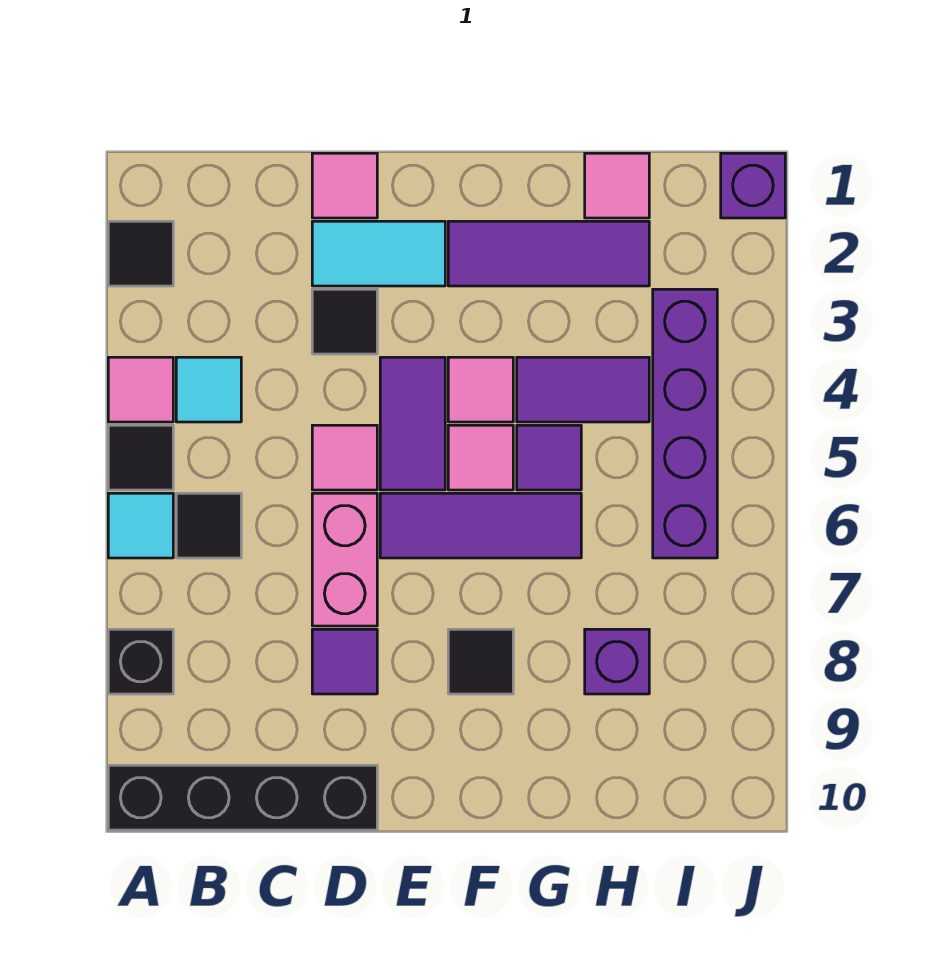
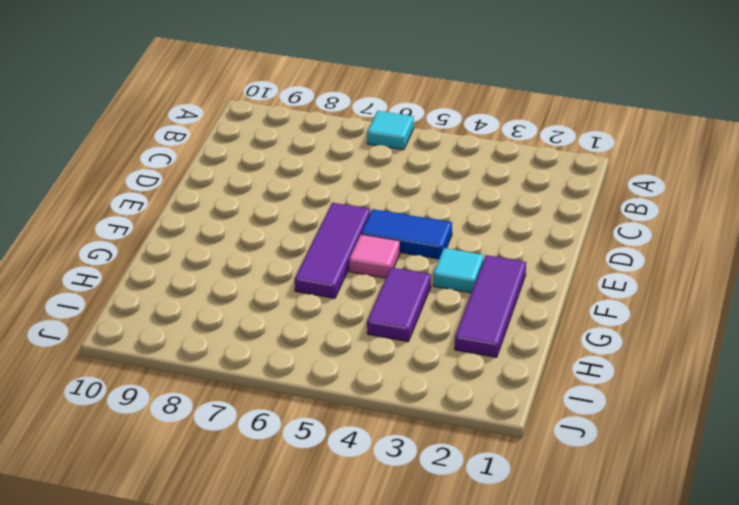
blue 1x2 tile [361,209,452,259] -> purple 1x2 tile [380,357,445,490]
cyan 1x1 tile [433,248,484,293] -> cyan 1x1 tile moved to [176,357,241,422]
none -> black 1x1 tile [108,221,173,286]
none -> pink 1x1 tile [108,357,173,422]
none -> black 1x1 tile [108,425,173,490]

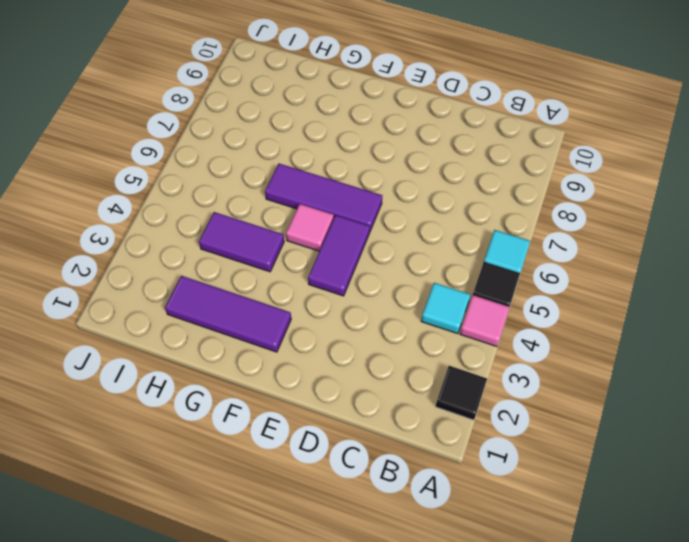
none -> black 1x1 brick [108,629,173,694]
none -> black 1x4 brick [108,765,377,830]
none -> black 1x1 tile [176,493,241,558]

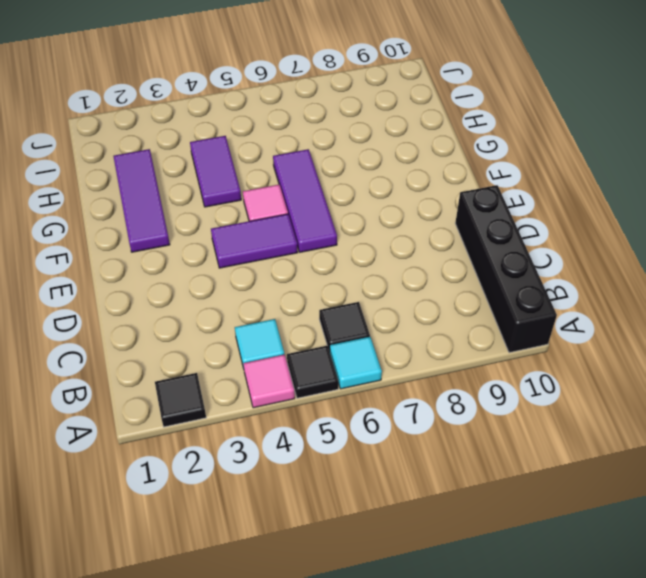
none -> black 1x1 brick [108,629,173,694]
none -> pink 1x1 tile [312,153,377,218]
none -> cyan 1x2 tile [312,221,445,286]

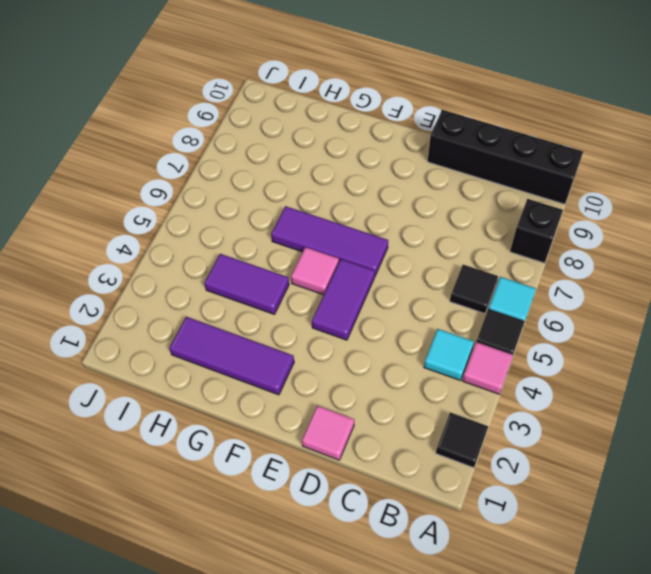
none -> cyan 1x2 tile [312,221,445,286]
none -> black 1x1 tile [312,289,377,354]
none -> pink 1x1 tile [312,425,377,490]

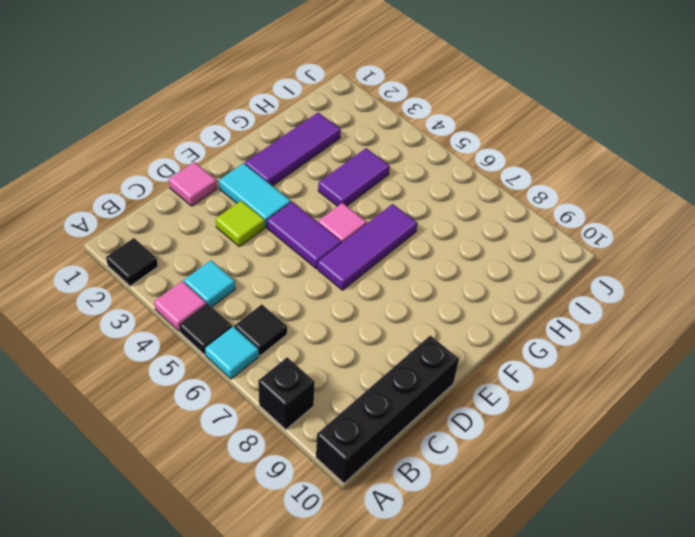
lime 1x1 tile [216,201,265,247] -> black 1x1 tile [312,289,377,354]
cyan 1x2 tile [219,163,291,227] -> cyan 1x2 tile turned to [312,221,445,286]
none -> pink 1x1 tile [312,425,377,490]
none -> pink 1x2 brick [312,493,377,626]
none -> purple 1x1 tile [312,629,377,694]

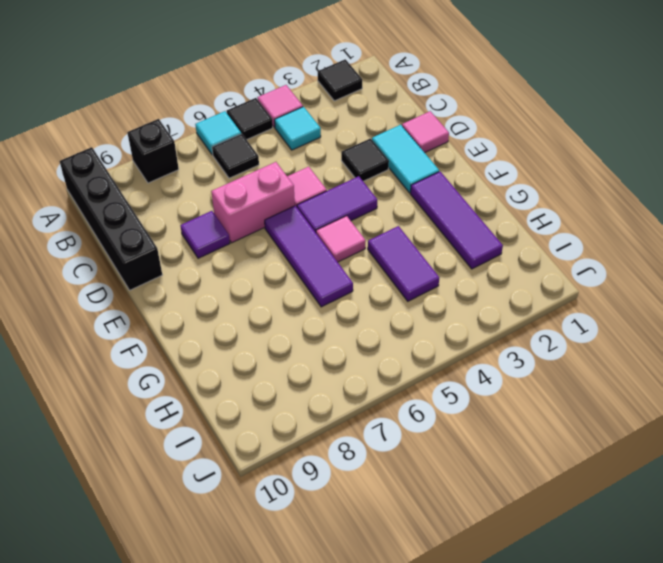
none -> pink 1x1 tile [448,357,513,422]
none -> black 1x1 tile [448,629,513,694]
none -> purple 1x1 tile [517,425,581,490]

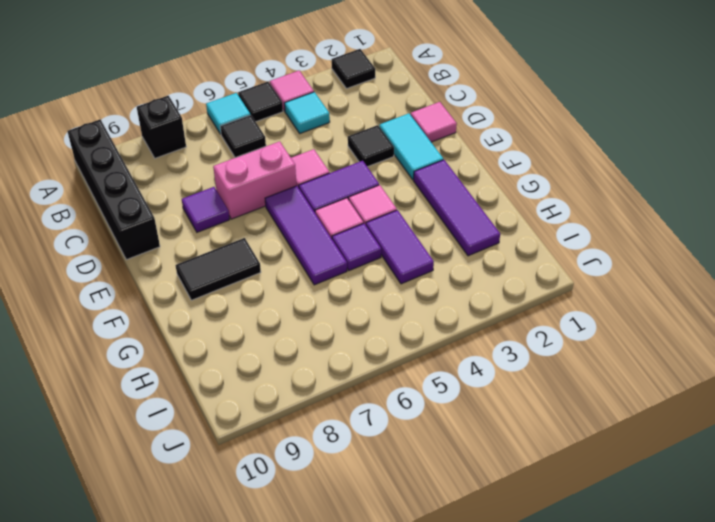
black 1x2 tile [176,238,261,300] -> black 1x1 tile [448,629,513,694]
none -> pink 1x1 tile [585,153,649,218]
none -> purple 1x1 brick [585,629,649,694]
none -> purple 1x4 brick [653,289,717,558]

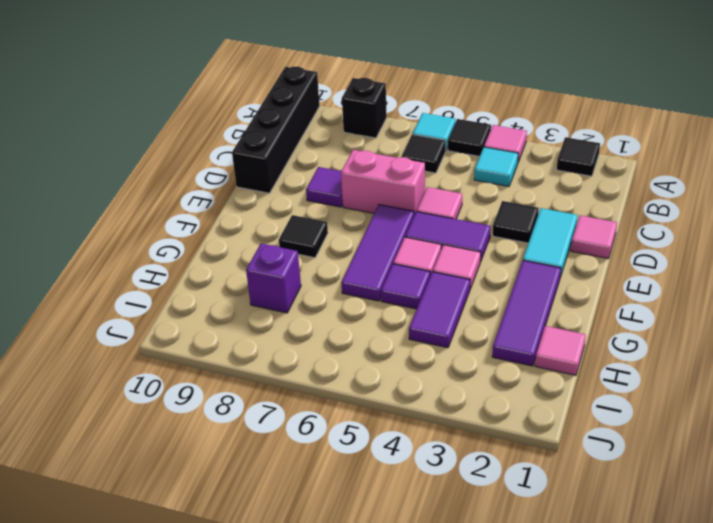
none -> purple 1x4 brick [653,289,717,558]
none -> purple 1x1 brick [721,153,785,218]

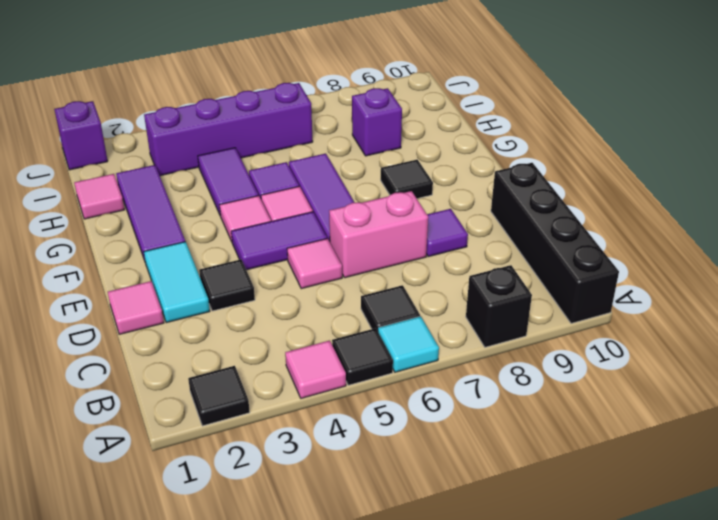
none -> cyan 1x1 tile [176,357,241,422]

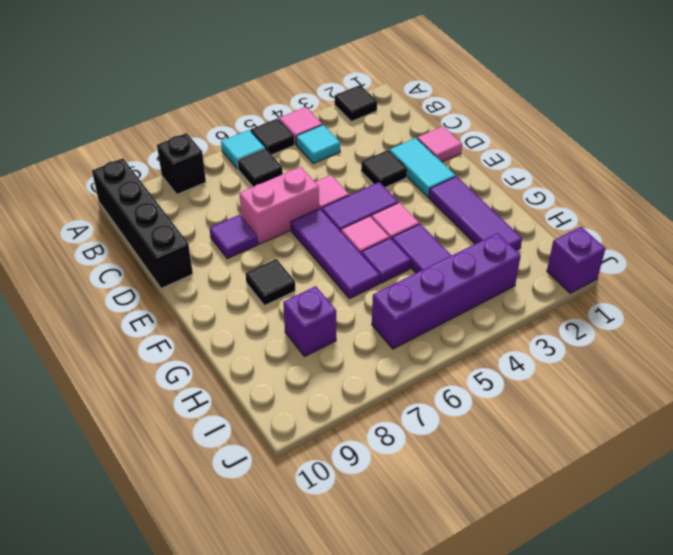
none -> pink 1x1 tile [585,153,649,218]

